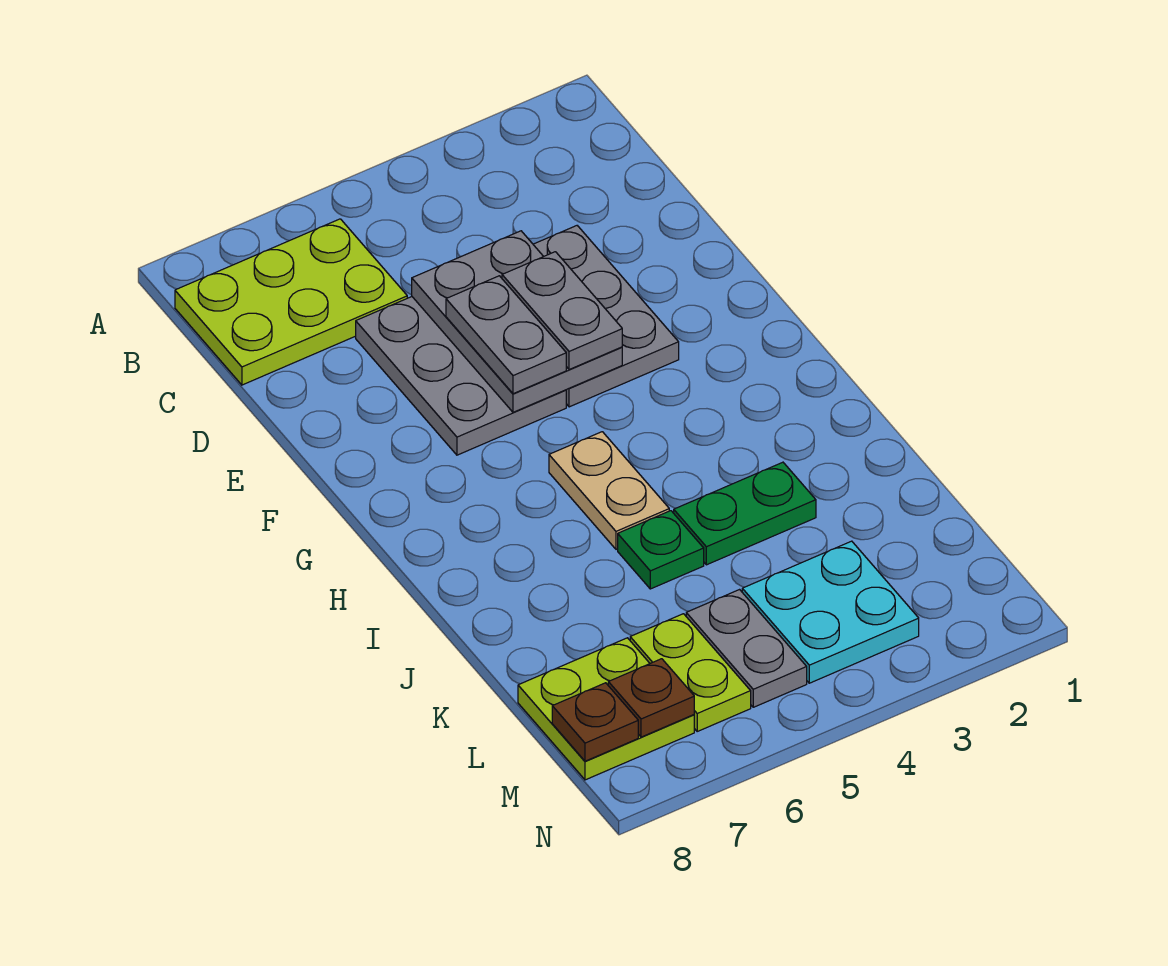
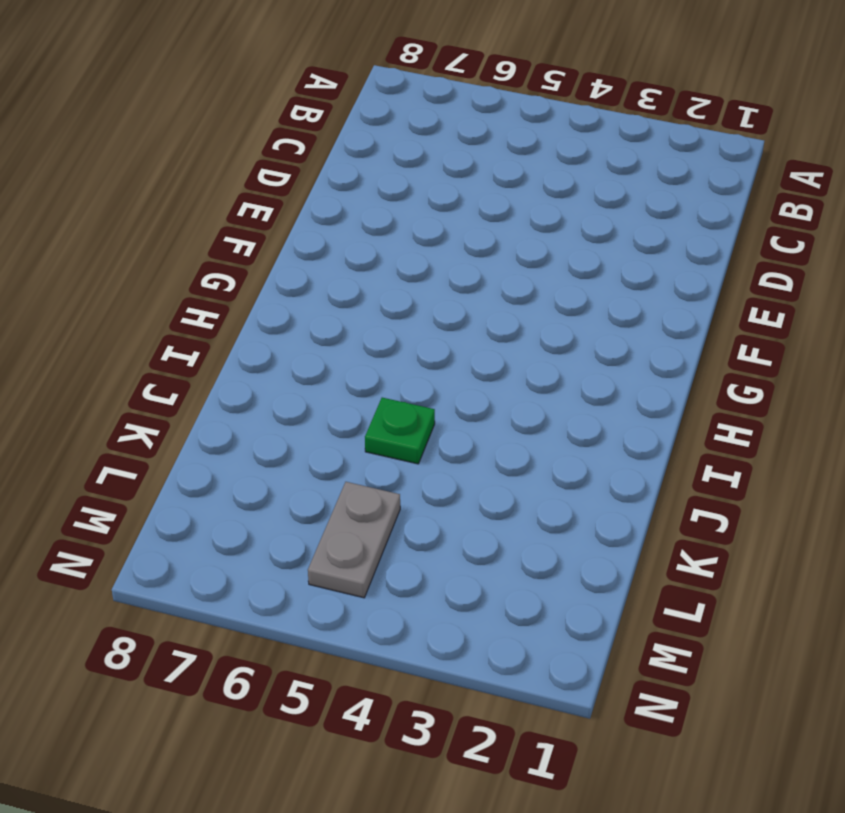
none -> lime 2x3 plate [175,219,407,385]
none -> grey 2x3 plate [533,226,679,407]
none -> grey 2x3 plate [356,297,566,455]

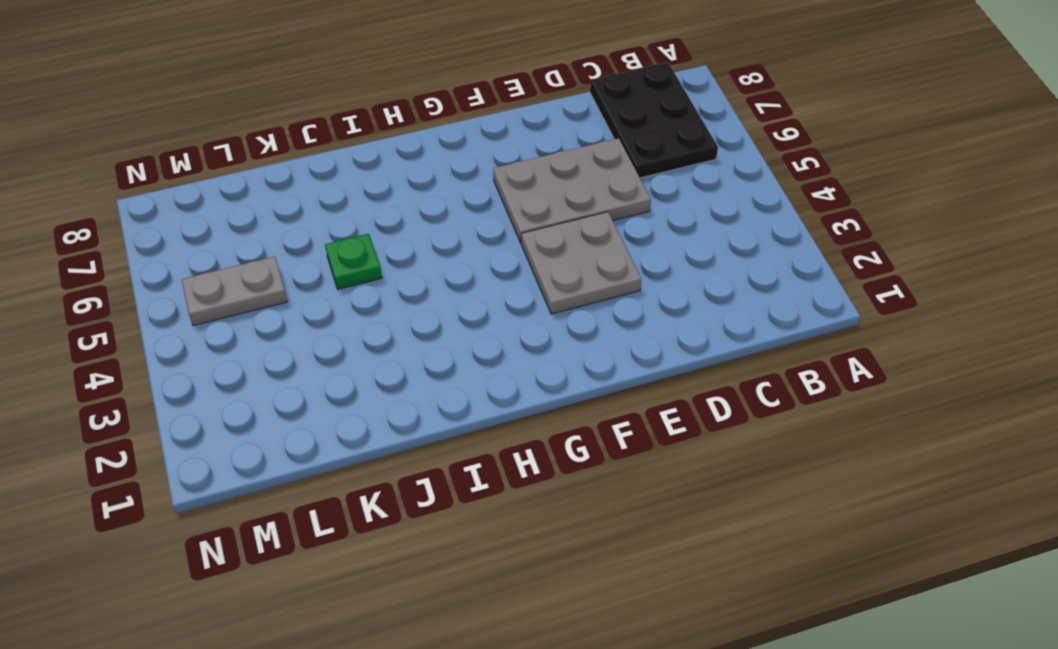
black 2x3 plate [590,63,718,178] -> lime 2x3 plate [175,219,407,385]
grey 2x2 plate [521,212,642,314] -> grey 2x3 plate [533,226,679,407]
none -> tan 1x2 plate [549,432,669,549]
none -> green 1x2 plate [674,462,816,565]
none -> cyan 2x2 plate [742,541,919,683]

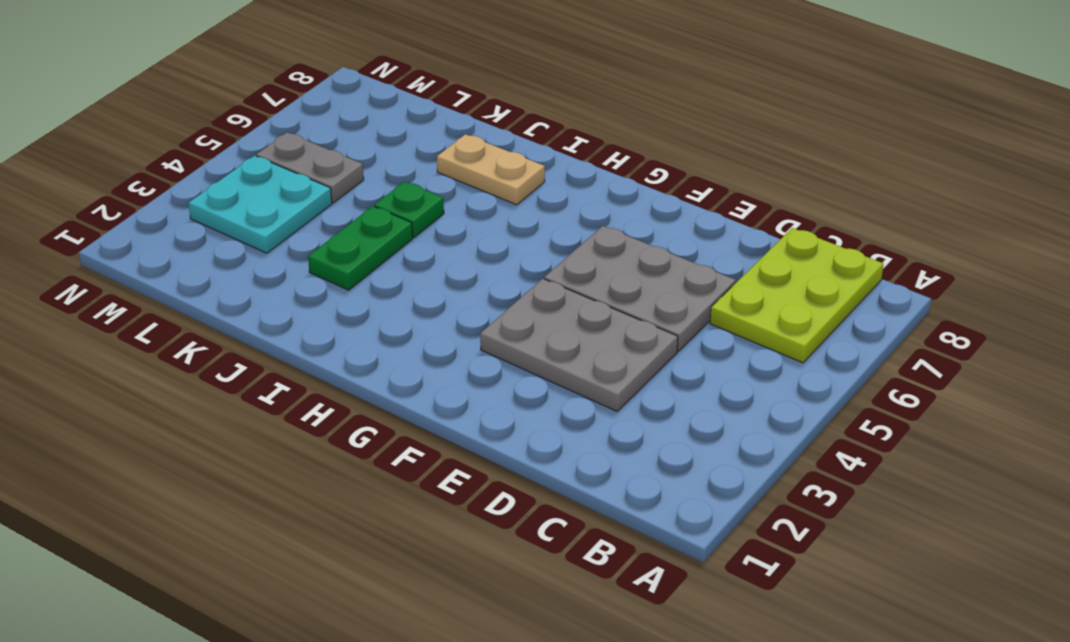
tan 1x2 plate [437,134,545,205] -> tan 1x2 plate moved to [549,432,669,549]
none -> lime 1x2 plate [630,614,751,731]
none -> lime 2x2 plate [518,638,694,780]
none -> grey 2x3 plate [412,231,622,412]

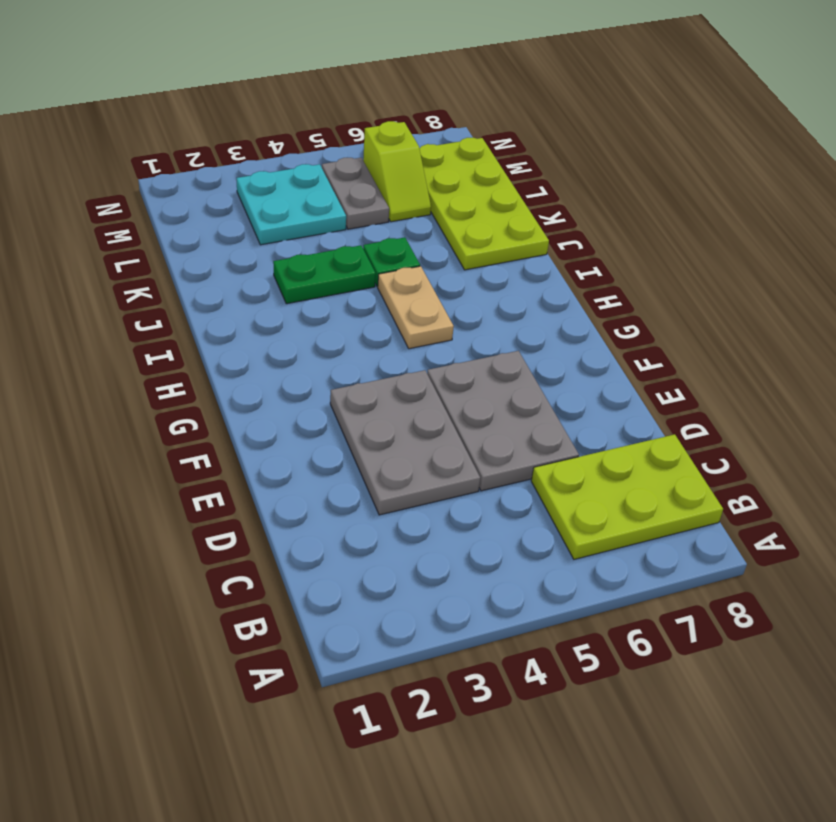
lime 2x4 plate [419,138,549,270] -> lime 2x2 plate [518,638,694,780]
lime 1x2 slope [363,121,431,222] -> lime 1x2 plate [630,614,751,731]
none -> grey 2x3 plate [412,231,622,412]
none -> brown 1x1 plate [608,659,694,737]
none -> brown 1x1 plate [552,683,638,761]

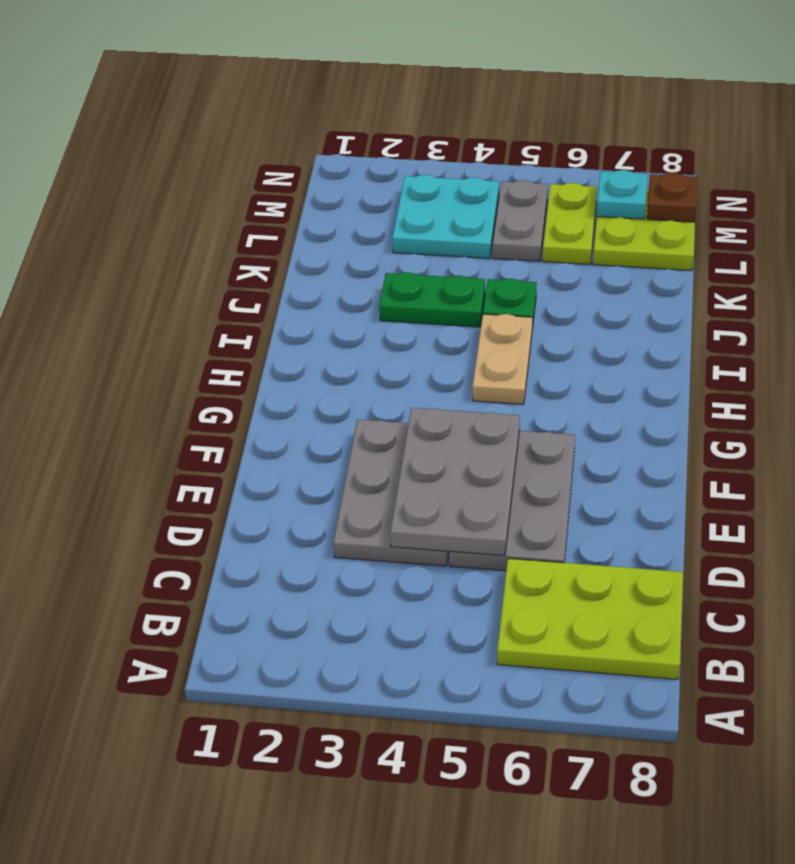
cyan 1x1 plate [597,170,648,219] -> brown 1x1 plate [608,659,694,737]
none -> grey 1x2 plate [502,252,622,370]
none -> grey 1x2 plate [446,276,566,394]

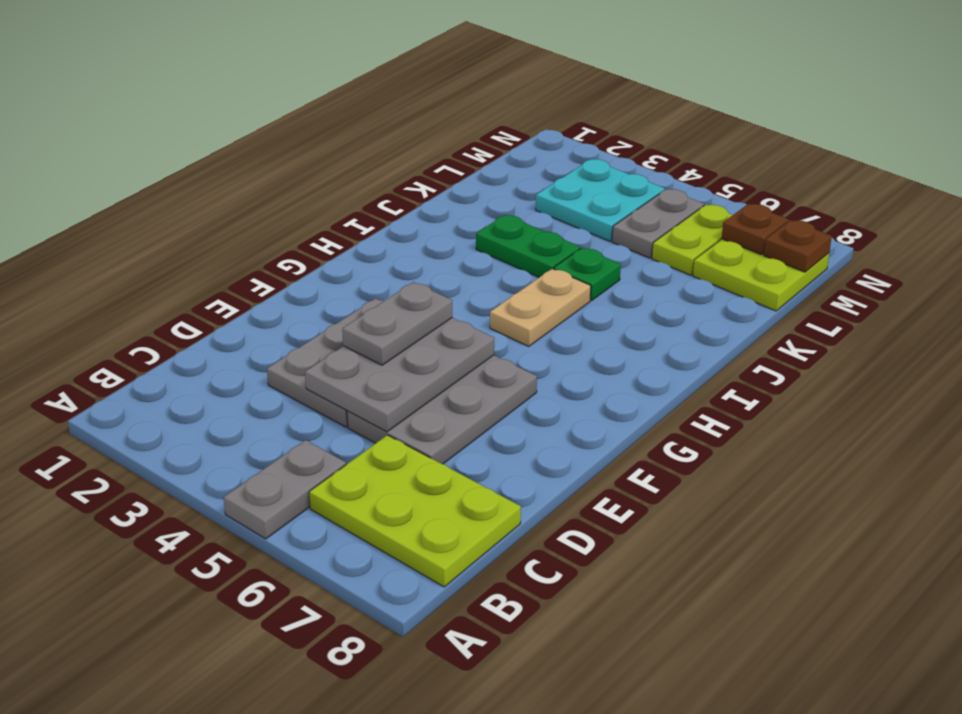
grey 1x2 plate [223,440,346,539] -> grey 1x2 plate moved to [446,276,566,394]

